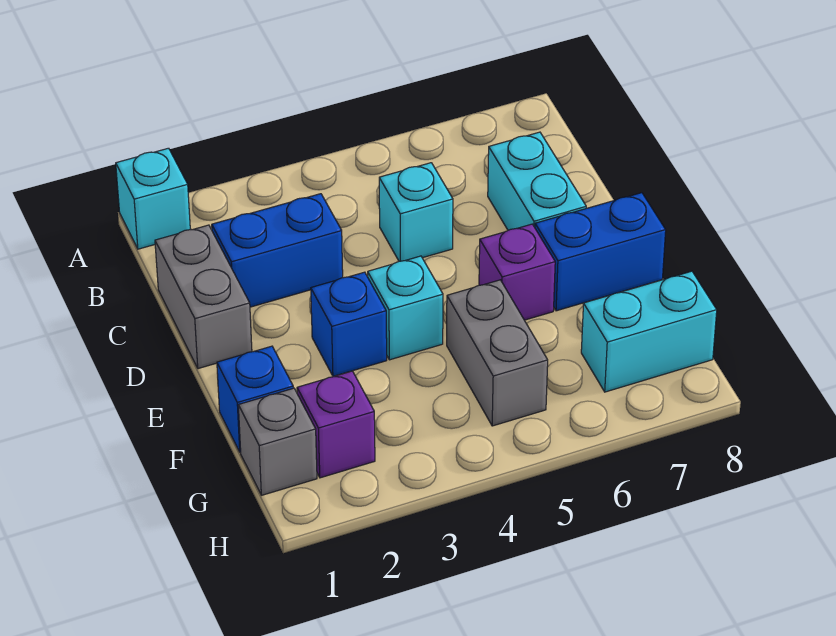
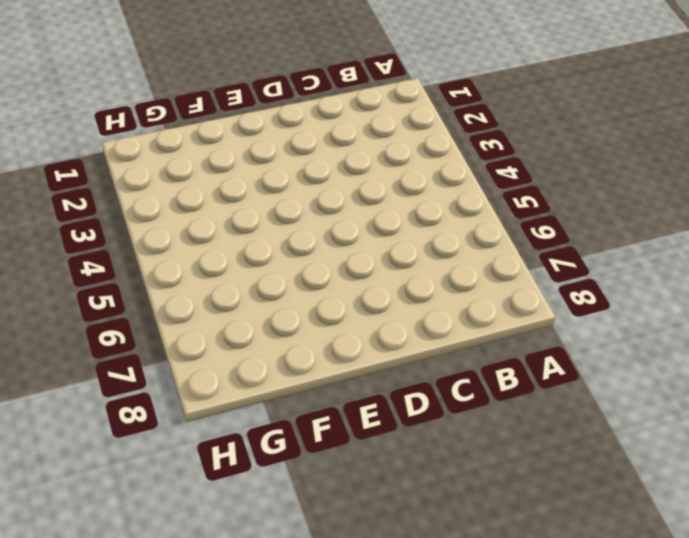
none -> cyan 1x1 brick [116,148,190,249]
none -> grey 1x2 brick [155,225,252,369]
none -> blue 1x2 brick [212,194,343,307]

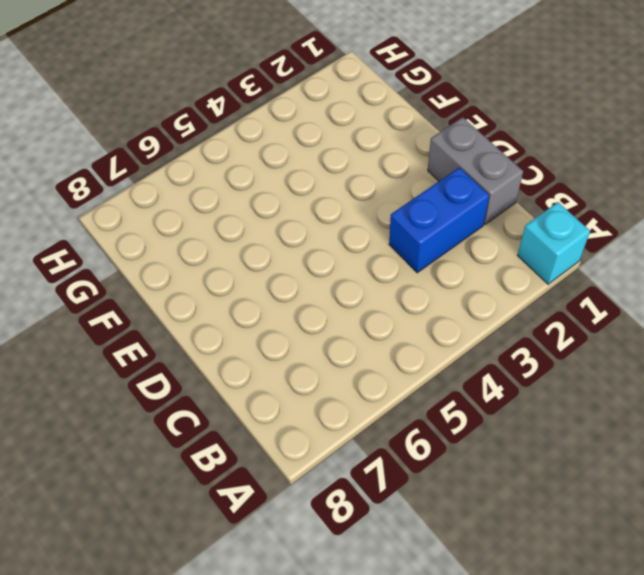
none -> cyan 1x1 brick [379,163,453,261]
none -> cyan 1x2 brick [488,132,586,230]
none -> blue 1x1 brick [311,272,387,376]

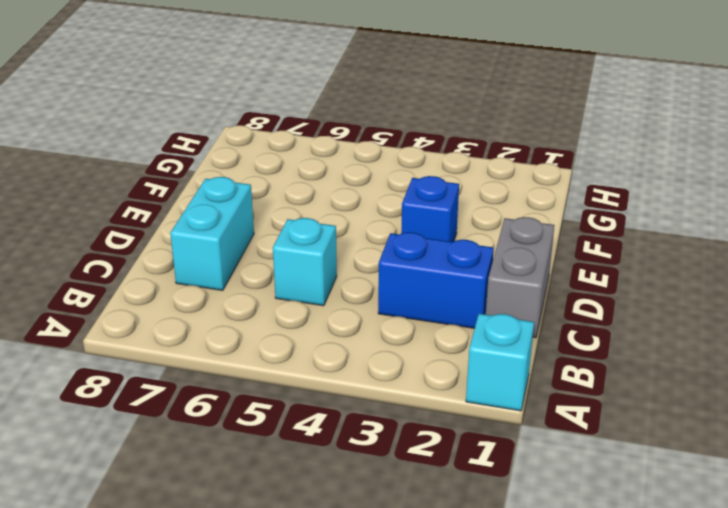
none -> cyan 1x1 brick [368,256,443,360]
none -> purple 1x1 brick [479,224,555,320]
none -> blue 1x2 brick [535,193,666,311]

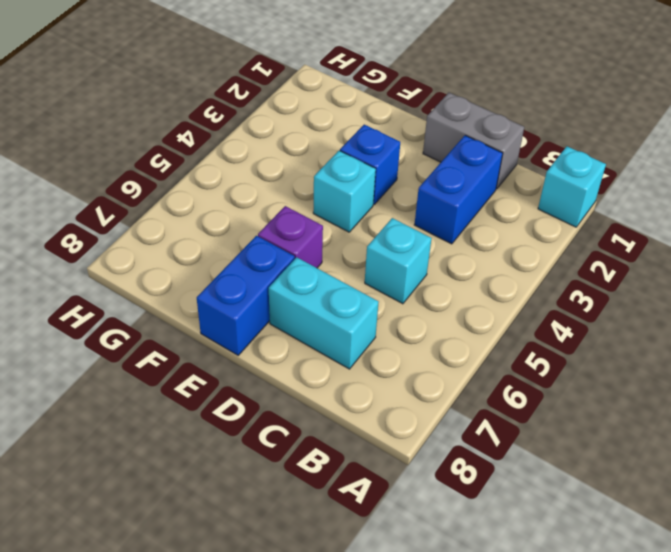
none -> blue 1x1 brick [217,346,293,452]
none -> grey 1x2 brick [447,280,548,426]
none -> grey 1x1 brick [238,388,317,495]

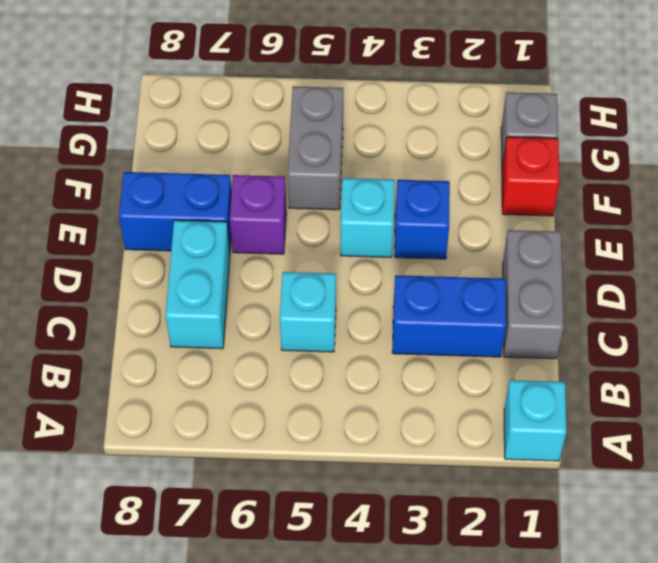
red 1x1 brick [502,137,560,216] -> blue 1x1 brick [217,346,293,452]
none -> purple 1x1 brick [297,371,375,478]
none -> cyan 1x2 brick [581,271,717,392]

